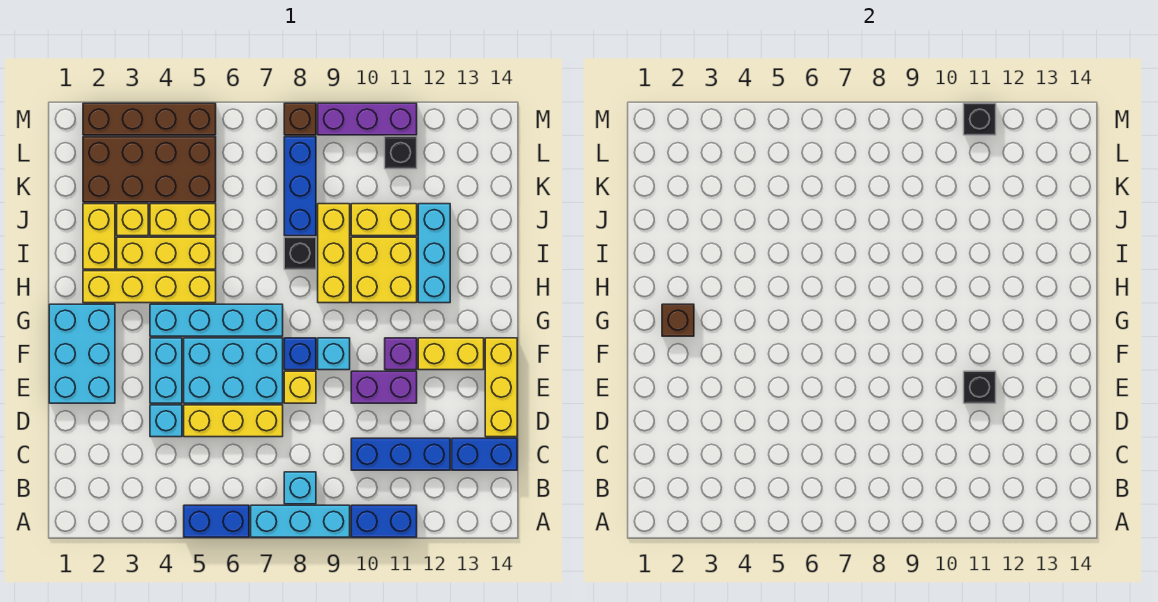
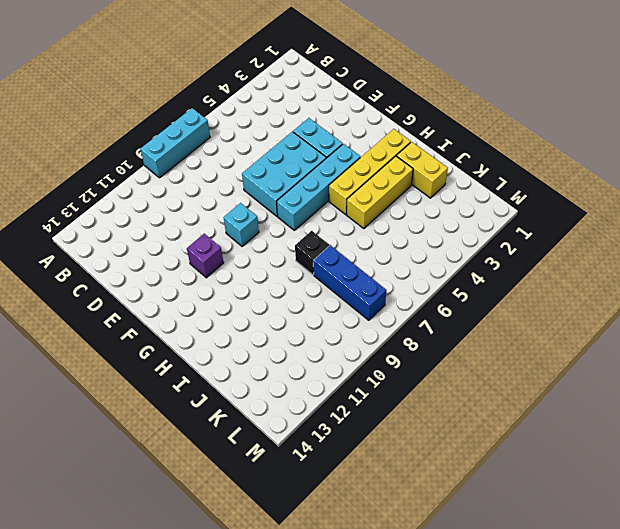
none -> blue 1x2 brick [184,505,249,537]
none -> blue 1x2 brick [351,505,417,537]
none -> cyan 1x1 brick [284,472,316,504]
none -> blue 1x3 brick [351,438,450,470]

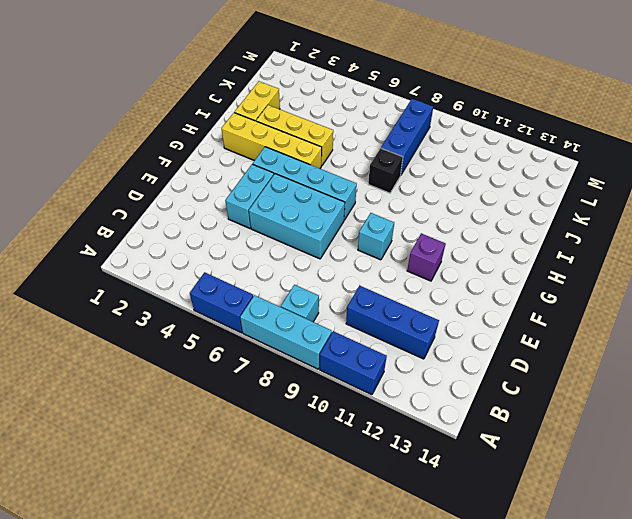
none -> blue 1x2 brick [452,438,517,470]
none -> cyan 1x1 brick [150,405,182,437]
none -> yellow 1x3 brick [184,405,283,437]
none -> yellow 1x3 brick [485,338,517,437]

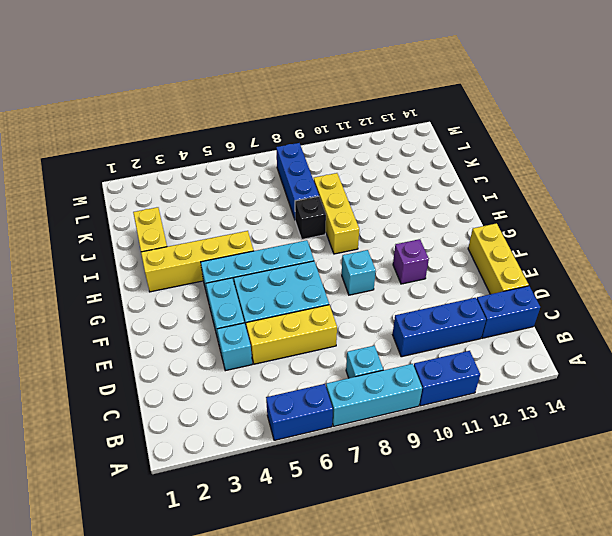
none -> cyan 2x3 brick [49,304,115,403]
none -> yellow 1x1 brick [284,371,316,403]
none -> purple 1x2 brick [351,371,417,403]
none -> blue 1x1 brick [284,338,316,370]

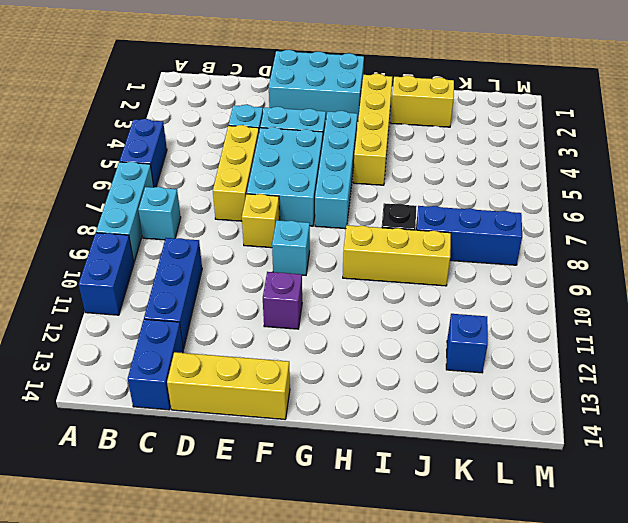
blue 1x1 brick [446,314,488,373] -> blue 1x1 brick moved to [284,338,316,370]
none -> purple 1x2 brick [351,371,417,403]
none -> yellow 1x2 brick [418,338,484,370]
none -> yellow 2x2 brick [351,237,417,303]
none -> cyan 1x3 brick [418,204,450,303]

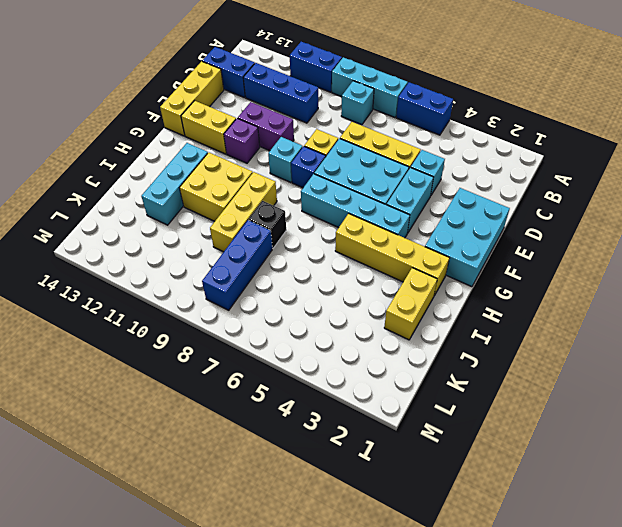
none -> yellow 1x3 brick [117,237,216,269]
none -> yellow 1x1 brick [117,204,148,236]
none -> yellow 1x2 brick [150,204,216,236]
none -> yellow 1x2 brick [351,204,417,236]

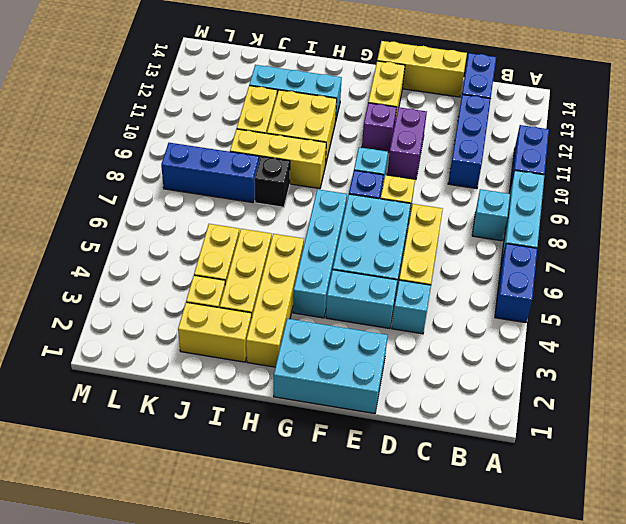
none -> brown 2x4 brick [83,137,216,202]
none -> black 1x1 brick [385,137,417,169]
none -> brown 1x4 brick [83,103,216,135]
none -> brown 1x1 brick [284,103,316,135]

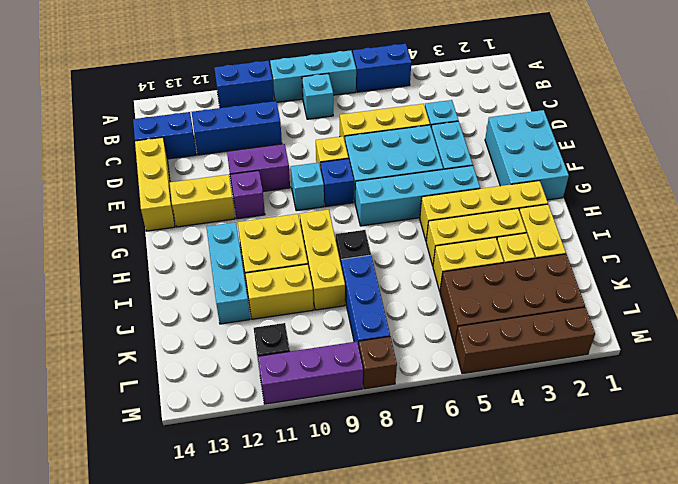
none -> black 1x1 brick [964,371,996,403]
none -> brown 1x1 brick [662,304,694,336]
none -> black 1x1 brick [964,103,996,135]

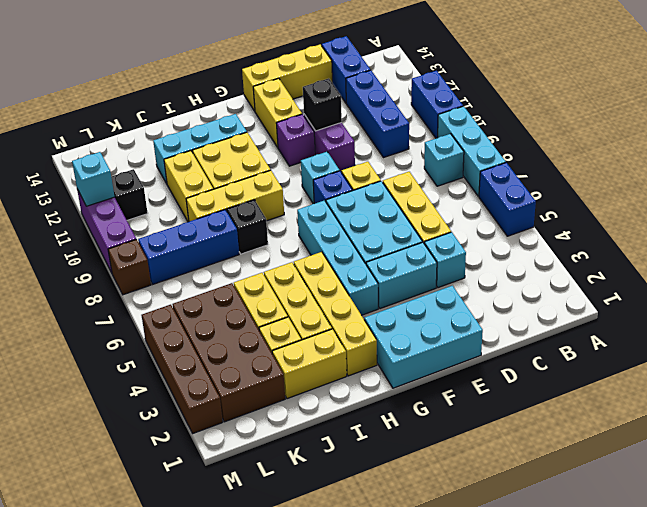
cyan 1x1 brick [72,152,114,206] -> black 1x1 brick [964,103,996,135]
none -> brown 1x1 brick [662,304,694,336]

